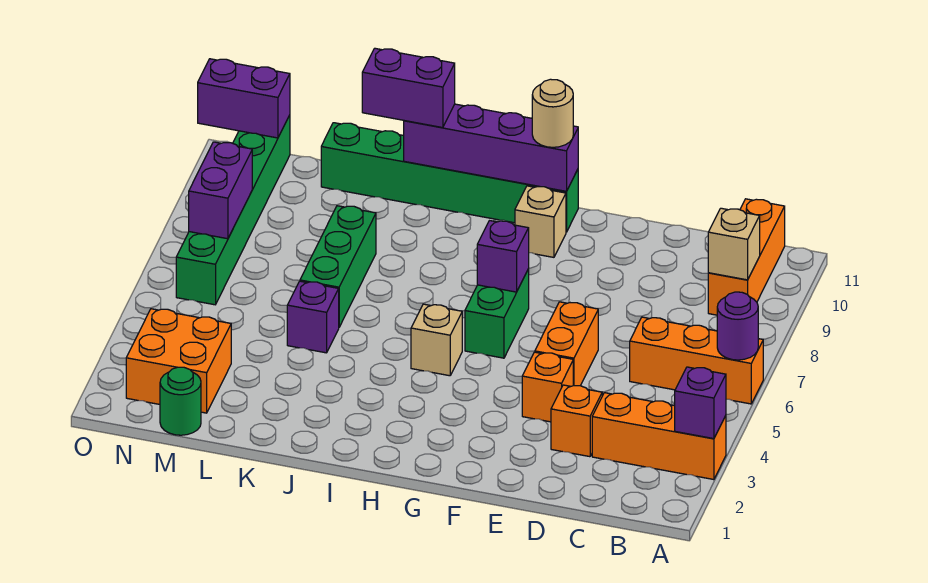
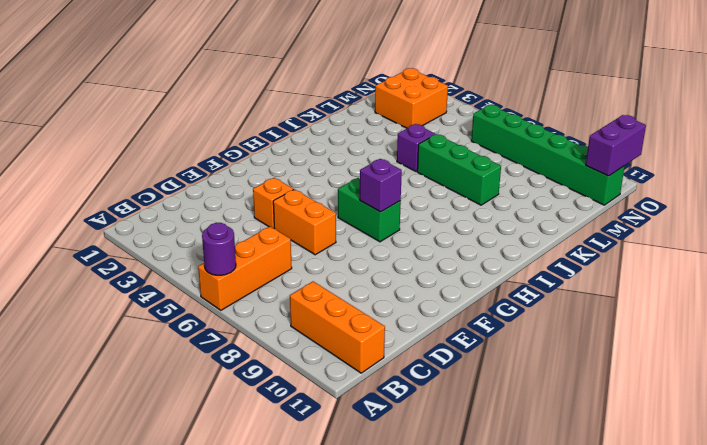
none -> orange 1x3 brick [592,393,726,480]
none -> orange 1x1 brick [551,385,602,457]
none -> tan 1x1 brick [515,186,566,257]

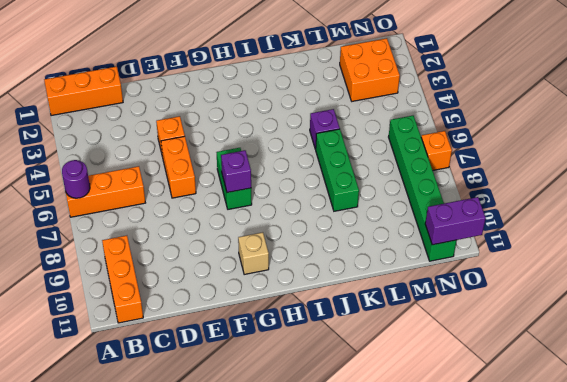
orange 1x3 brick [44,67,123,116] -> orange 1x3 brick moved to [592,393,726,480]
orange 1x1 brick [421,131,452,170] -> orange 1x1 brick moved to [551,385,602,457]
none -> green 1x6 brick [321,123,578,232]
none -> tan 1x1 brick [411,304,462,376]
none -> green 1x1 round brick [160,367,201,435]

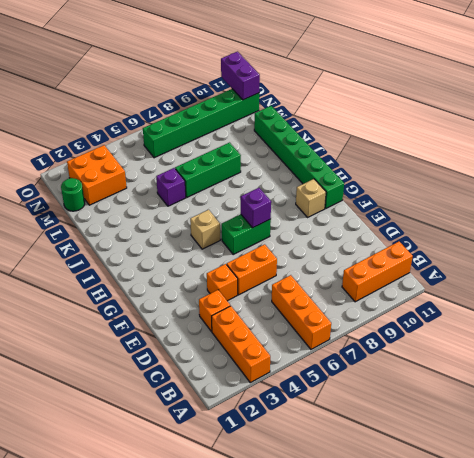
none -> purple 1x1 brick [675,367,726,439]
none -> purple 1x1 round brick [717,292,758,360]
none -> tan 1x1 brick [708,208,760,280]

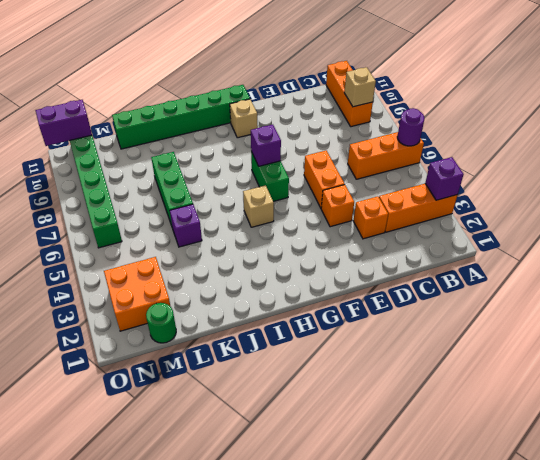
none -> purple 1x4 brick [404,104,578,191]
none -> purple 1x2 brick [189,142,252,239]
none -> tan 1x1 round brick [532,79,573,147]

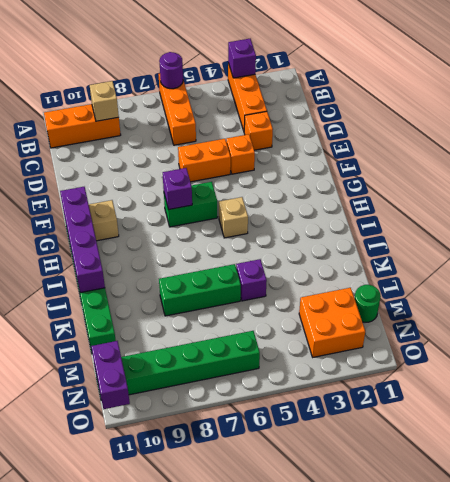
none -> purple 1x2 brick [189,142,252,239]
none -> tan 1x1 round brick [532,79,573,147]
none -> purple 1x2 brick [362,48,455,128]

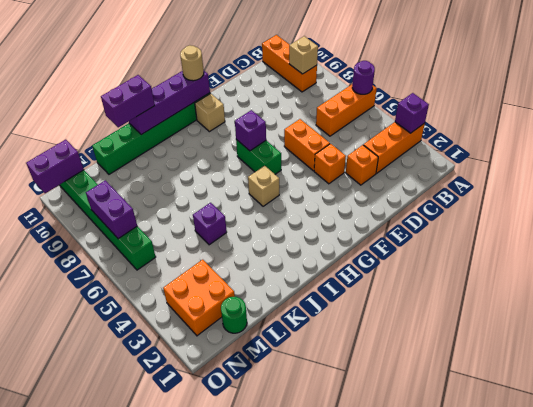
none -> green 1x3 brick [300,206,376,327]

